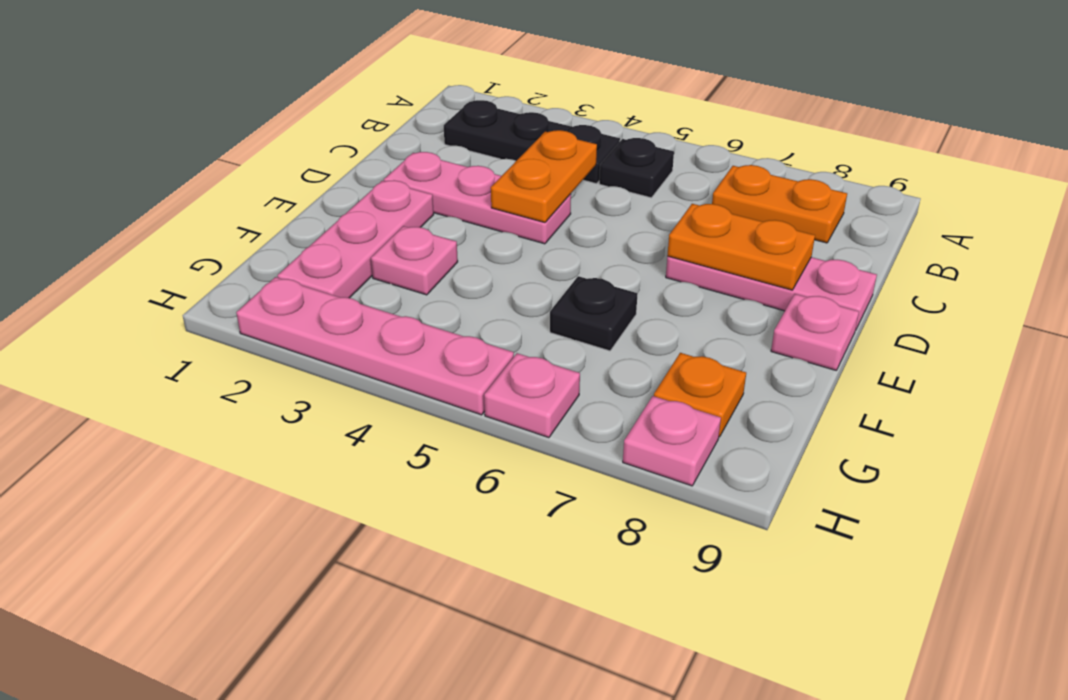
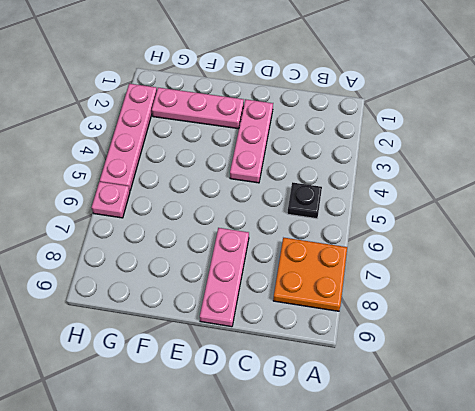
orange 2x2 plate [273,238,347,311] -> orange 1x2 plate [712,165,847,243]
none -> black 1x3 plate [444,100,620,184]
none -> pink 1x1 plate [771,294,859,370]
none -> pink 1x1 plate [371,226,458,295]

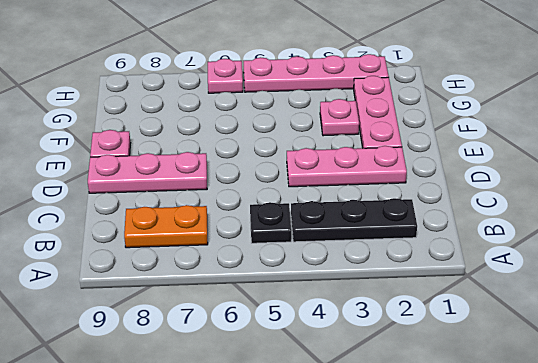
none -> black 1x1 plate [550,276,638,351]
none -> orange 1x1 plate [654,353,746,437]
none -> pink 1x1 plate [623,396,721,486]

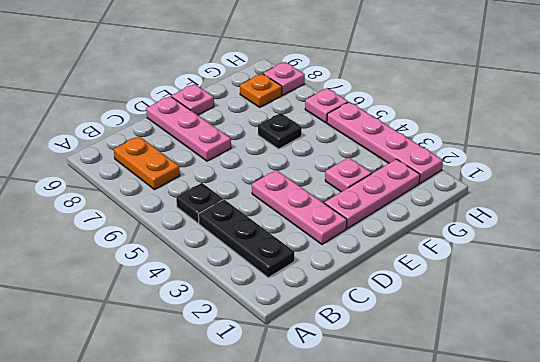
none -> orange 1x2 plate [491,130,597,223]
none -> orange 1x2 plate [667,204,815,290]

